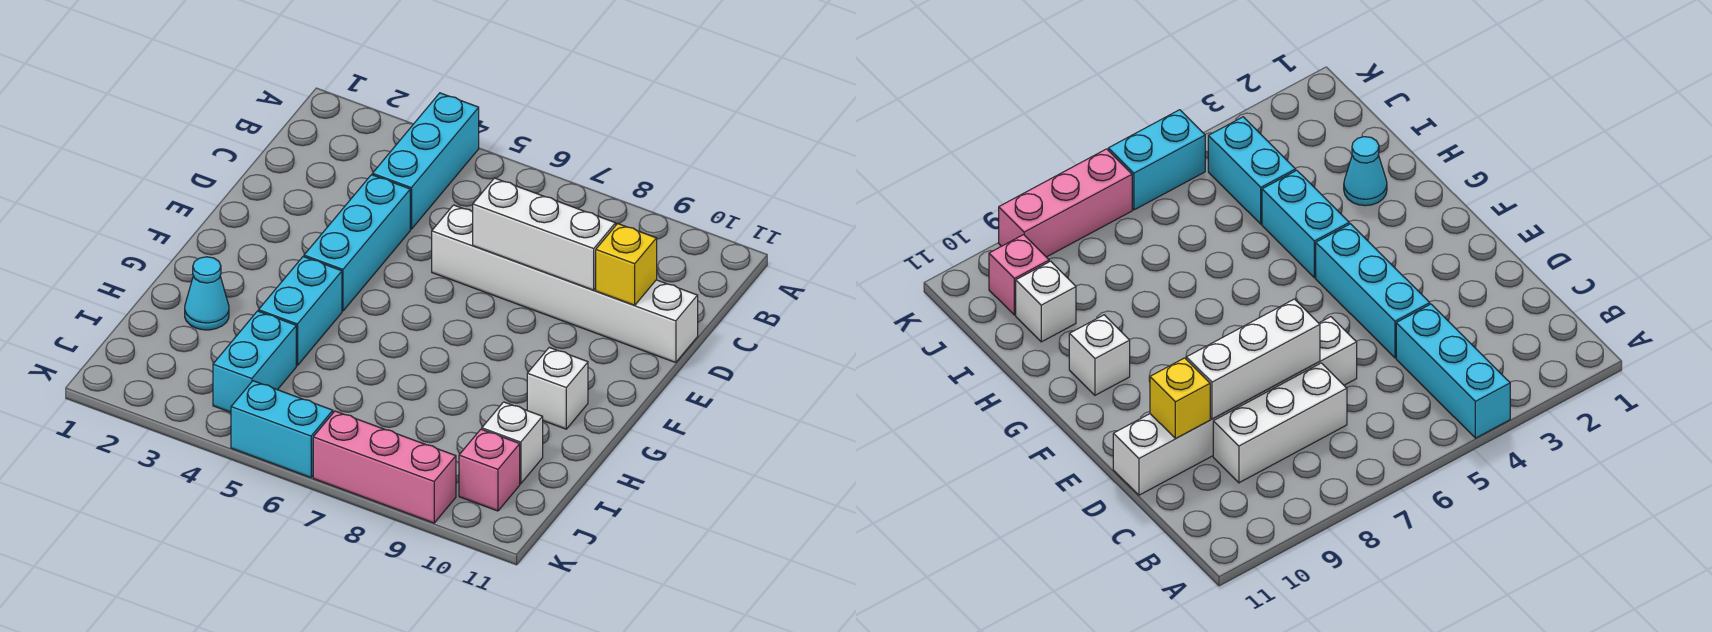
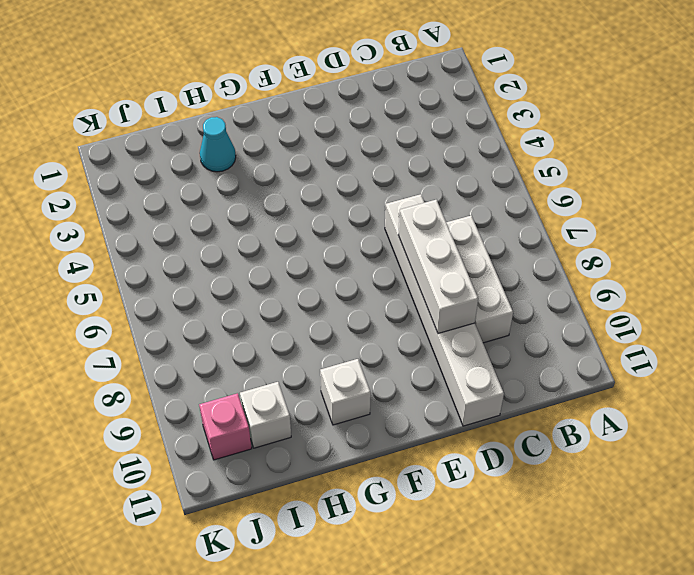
none -> cyan 1x3 brick [372,93,479,229]
none -> cyan 1x3 brick [304,175,410,311]
none -> cyan 1x2 brick [258,257,342,366]

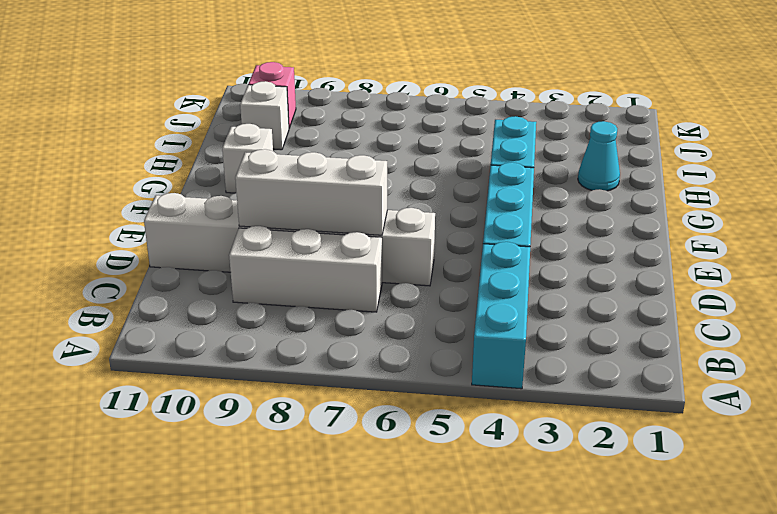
none -> cyan 1x2 brick [213,311,296,412]
none -> cyan 1x2 brick [231,381,333,478]
none -> pink 1x3 brick [313,411,456,523]

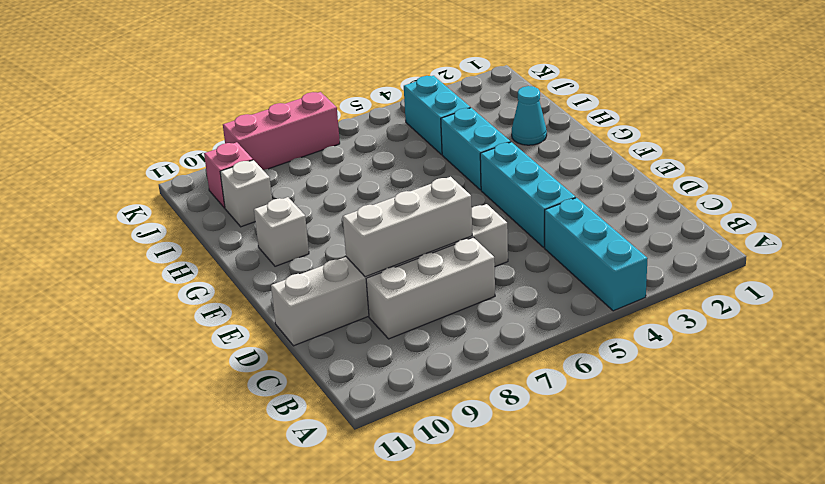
none -> cyan 1x2 brick [231,381,333,478]
none -> yellow 1x1 brick [596,224,657,305]

